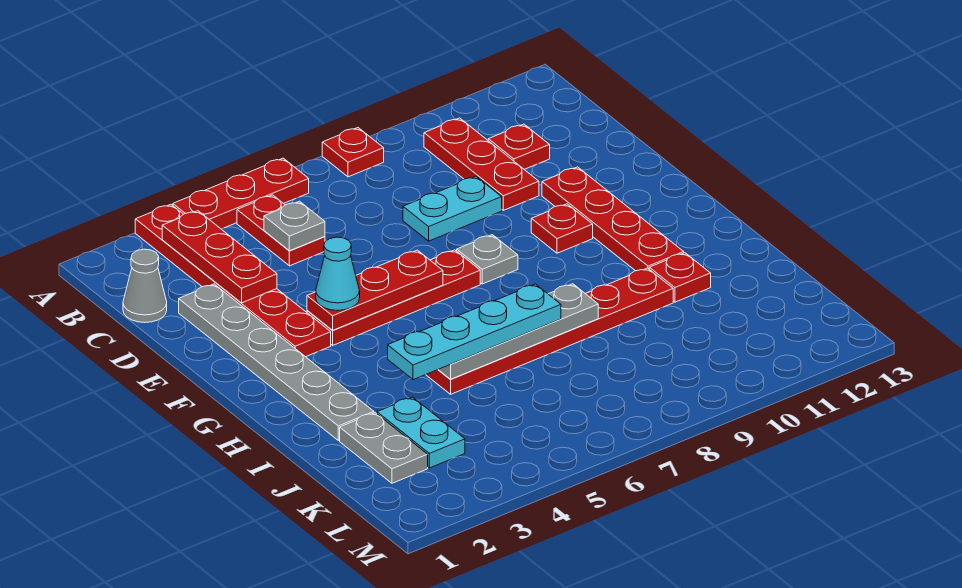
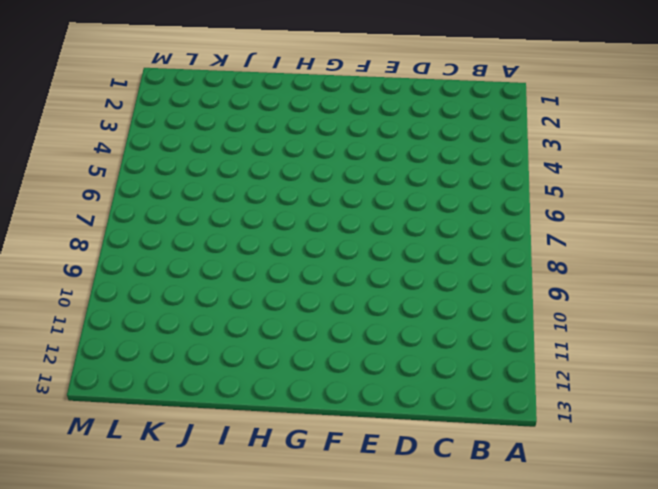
none -> red 1x6 plate [135,204,331,357]
none -> red 1x3 plate [173,158,309,229]
none -> red 1x1 plate [322,128,384,177]

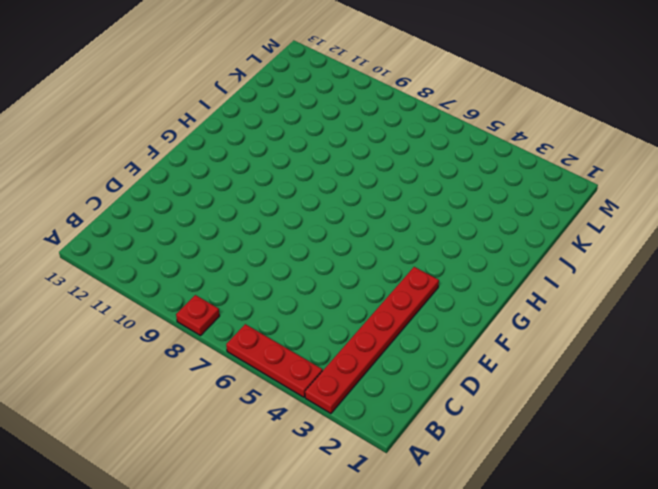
none -> red 1x2 plate [237,195,325,266]
none -> red 1x3 plate [424,118,539,210]
none -> grey 1x1 cone [123,249,167,323]

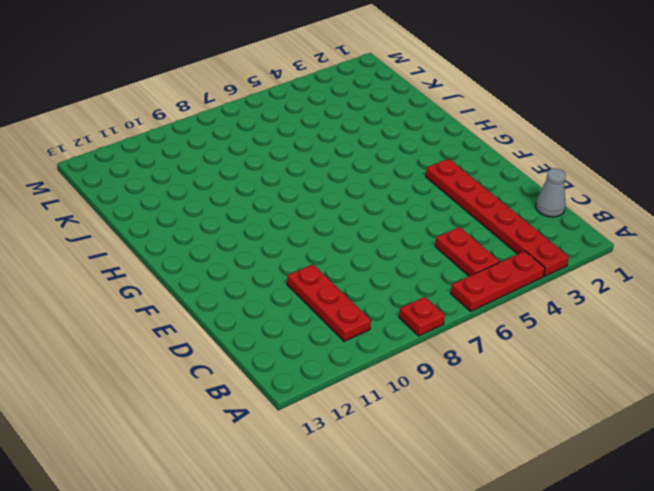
none -> red 1x1 plate [488,124,550,169]
none -> grey 1x6 plate [179,284,374,440]
none -> cyan 1x2 plate [403,176,502,241]

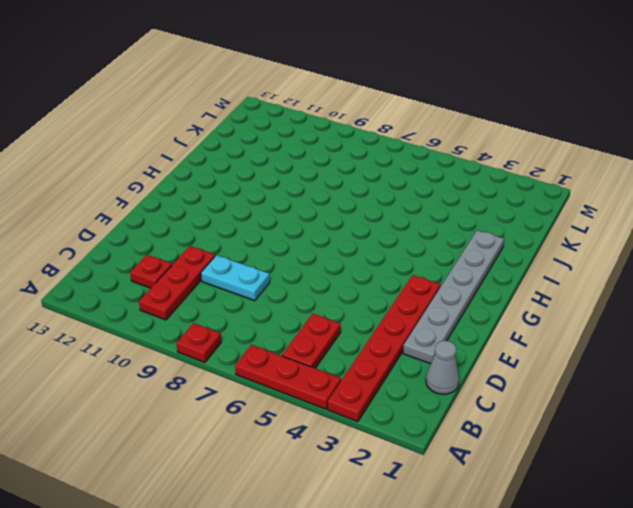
none -> red 1x4 plate [542,167,684,271]
none -> red 1x4 plate [307,250,480,345]
none -> grey 1x1 plate [457,235,518,284]

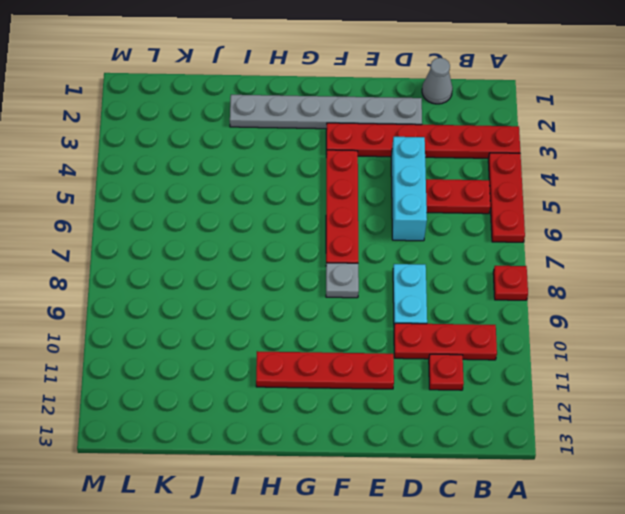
cyan 1x3 brick [391,137,427,241] -> none
none -> red 1x1 plate [531,204,593,253]
none -> red 1x6 plate [426,268,673,394]
none -> red 1x1 plate [649,253,711,302]

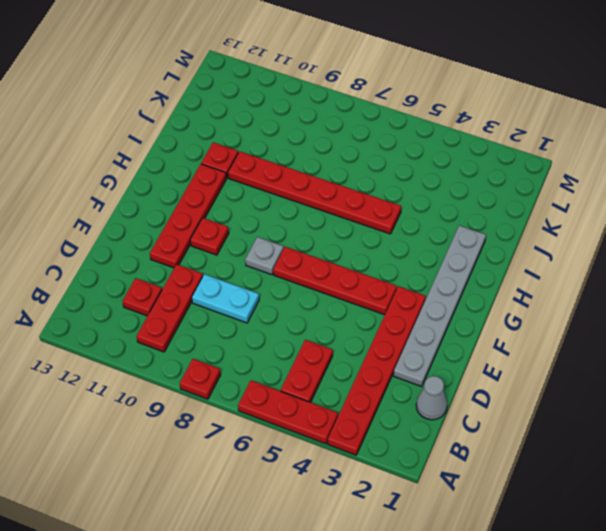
none -> grey 1x2 plate [340,413,428,483]
none -> cyan 1x2 plate [377,397,465,468]
none -> red 1x3 plate [162,211,277,303]

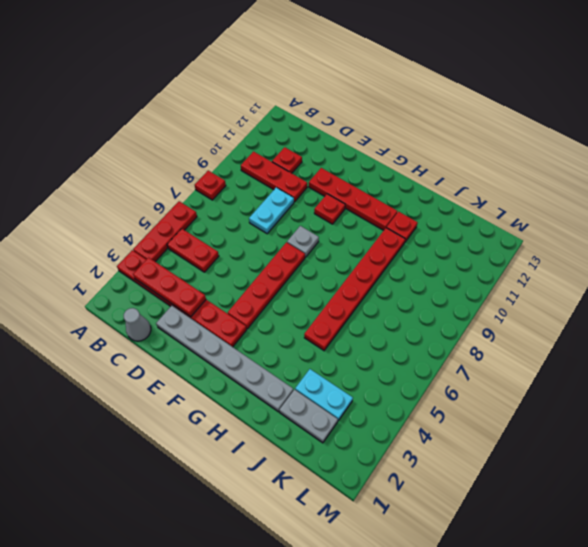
none -> grey 1x1 plate [264,201,325,251]
none -> red 1x3 plate [307,250,443,330]
none -> grey 1x4 plate [438,284,598,379]

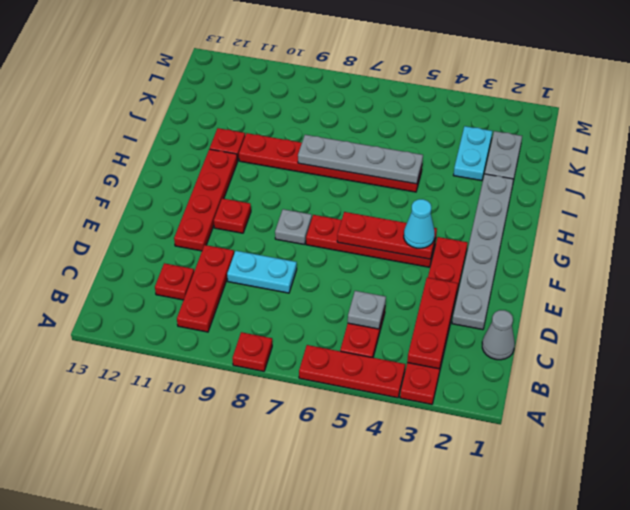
none -> cyan 1x4 plate [388,284,561,380]

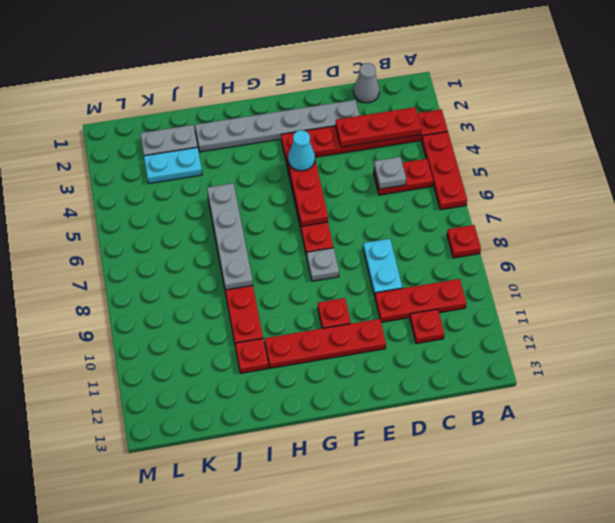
none -> cyan 1x4 plate [388,284,561,380]

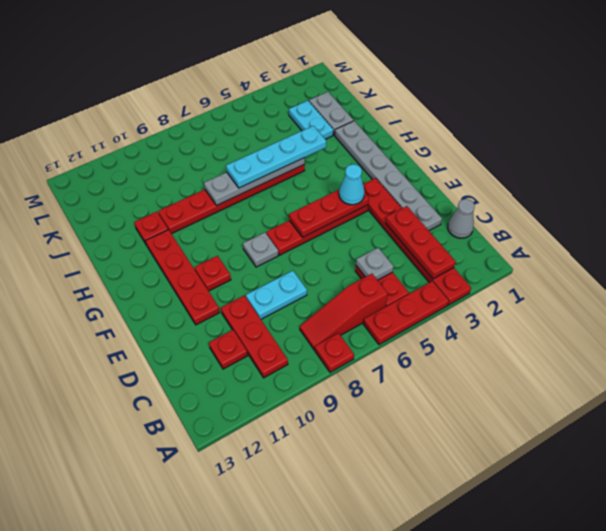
red 1x3 slope [300,274,388,350] -> none

